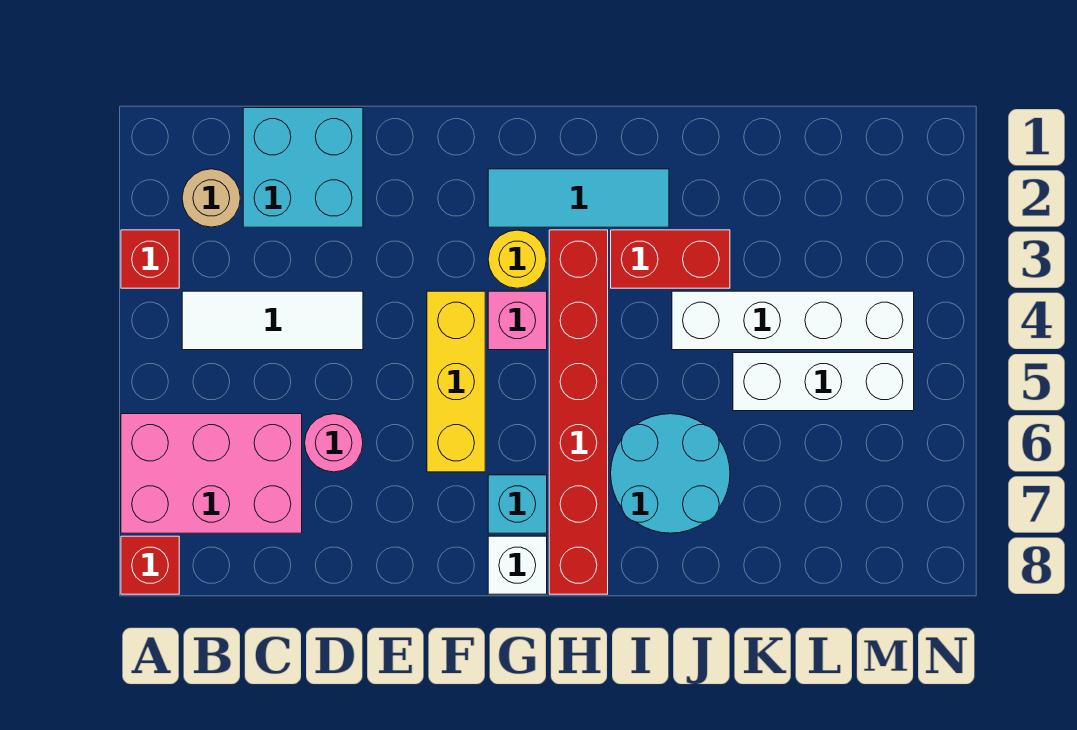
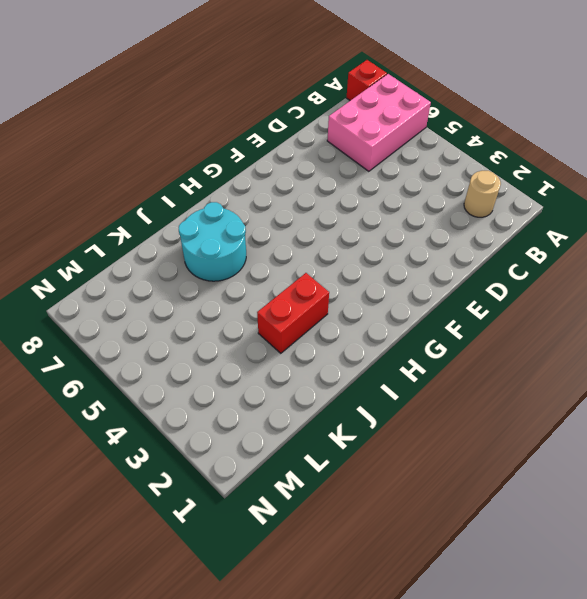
none -> red 1x1 brick [121,230,179,288]
none -> white 1x3 tile [182,291,363,350]
none -> cyan 2x2 brick [243,108,363,227]

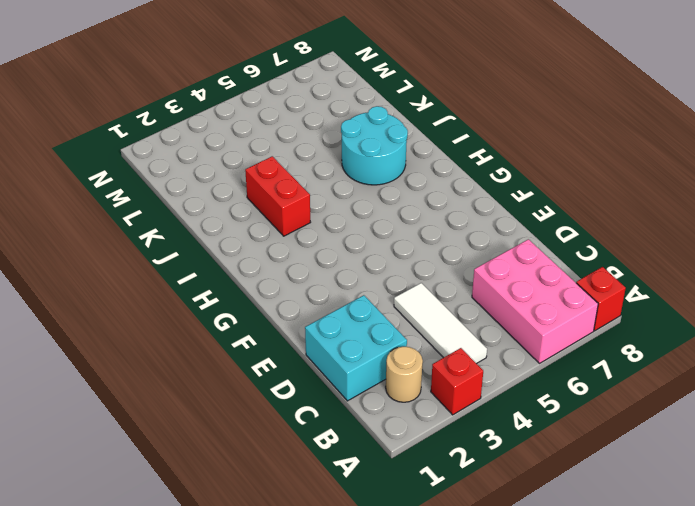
none -> pink 1x1 round brick [305,414,363,472]
none -> yellow 1x3 brick [427,291,485,472]
none -> cyan 1x3 tile [488,169,669,227]

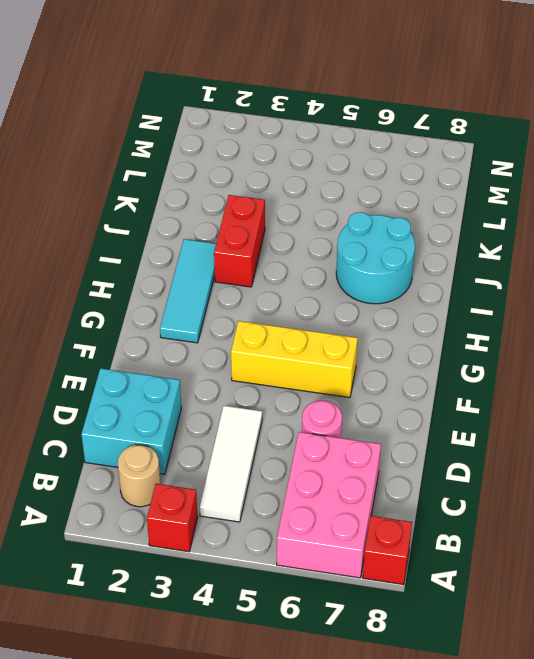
none -> yellow 1x1 round brick [488,230,546,288]
none -> pink 1x1 brick [488,291,547,350]
none -> cyan 1x1 brick [488,475,547,533]

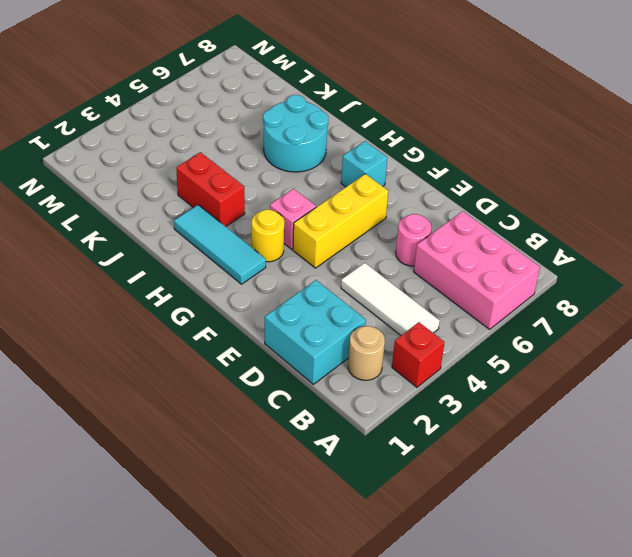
none -> red 1x1 brick [121,536,179,594]
none -> white 1x1 brick [488,536,547,594]
none -> red 1x6 brick [549,230,608,594]

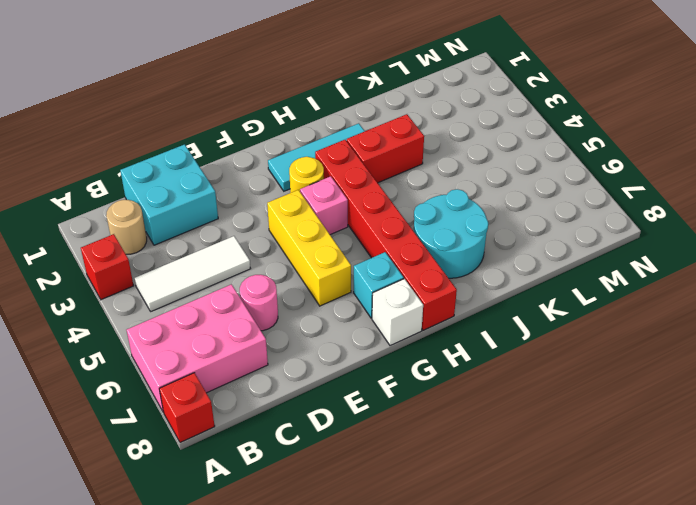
none -> white 1x4 brick [672,291,914,350]
none -> white 1x3 brick [733,353,914,411]

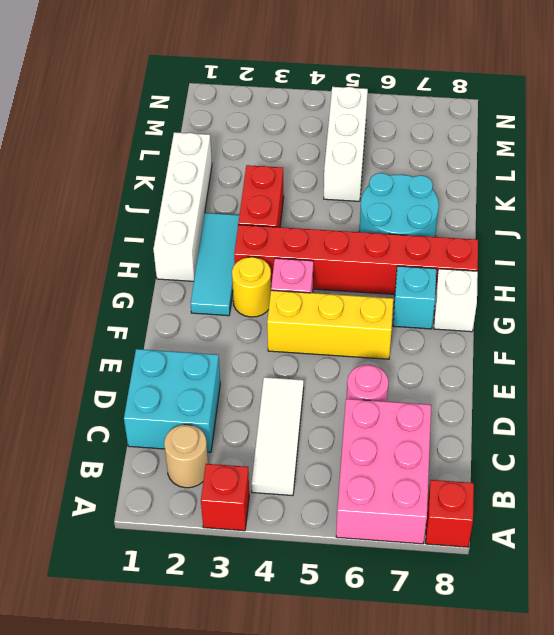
white 1x4 brick [153,132,212,281] -> white 1x4 brick moved to [672,291,914,350]

